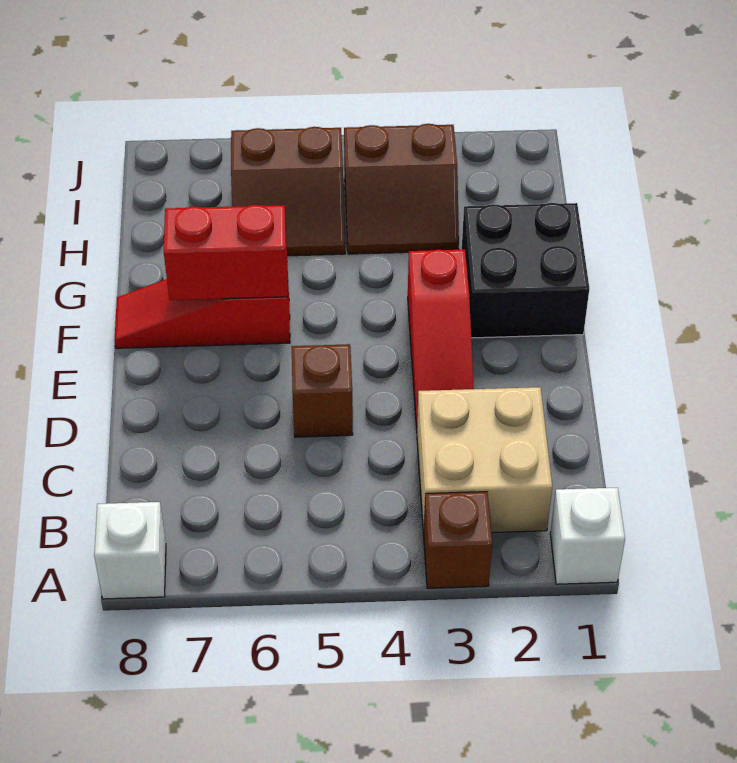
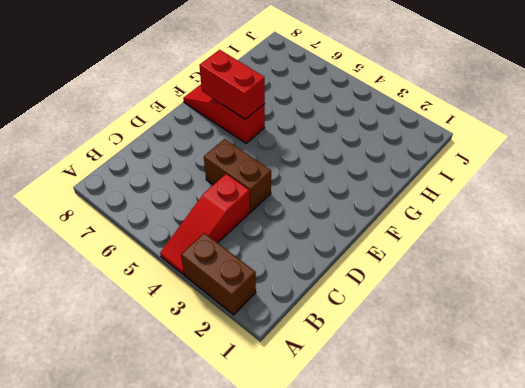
brown 1x2 brick [181,233,256,315] -> brown 1x1 brick [424,492,492,588]
red 1x3 slope [160,174,250,274] -> red 1x3 slope moved to [408,250,474,430]
brown 1x2 brick [204,139,271,212] -> brown 1x1 brick [292,344,353,437]
none -> white 1x1 brick [550,488,625,584]
none -> white 1x1 brick [94,502,166,599]

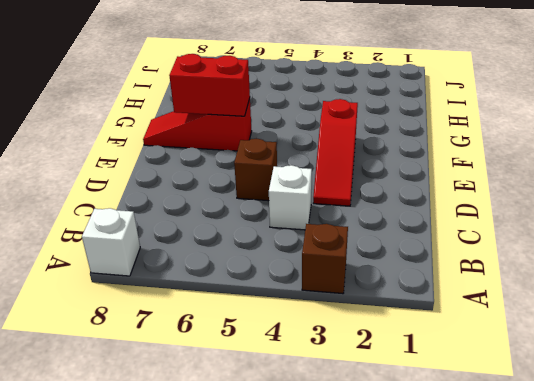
white 1x1 brick [269,165,312,230] -> white 1x1 brick moved to [550,488,625,584]
none -> tan 2x2 brick [417,387,552,534]
none -> black 2x2 brick [462,203,589,338]

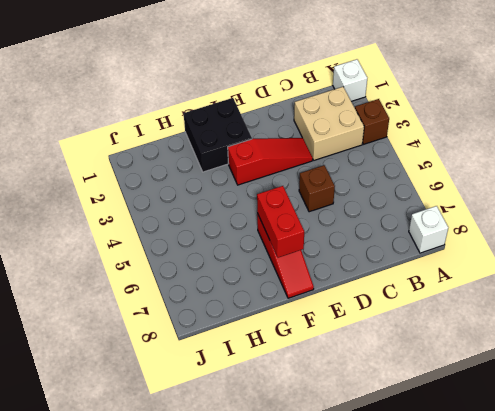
none -> brown 2x2 slope [344,124,459,254]
none -> brown 2x2 slope [231,127,345,256]

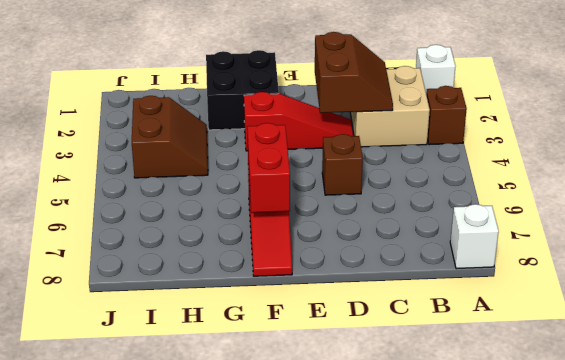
brown 2x2 slope [315,32,393,113] -> brown 2x2 slope moved to [231,127,345,256]

